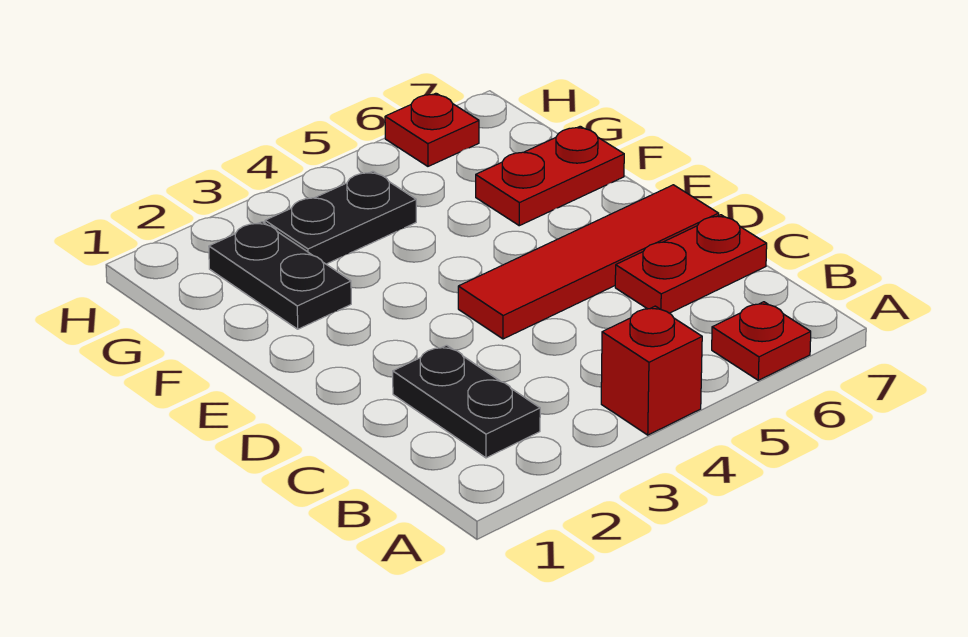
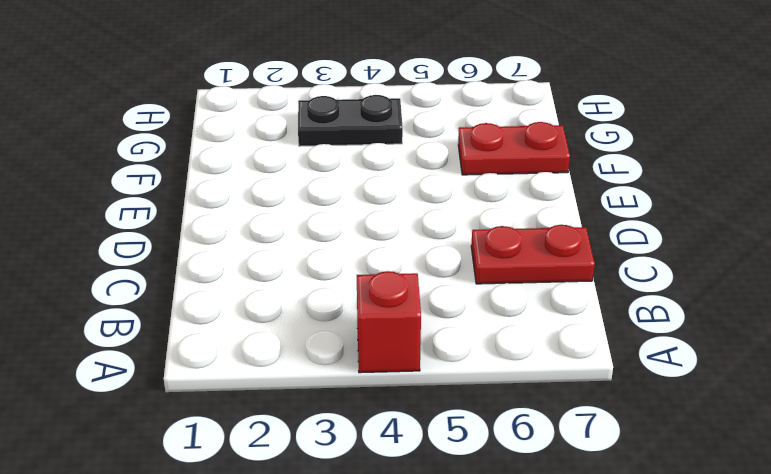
none -> red 1x1 plate [712,302,811,380]
none -> black 1x2 plate [393,345,540,458]

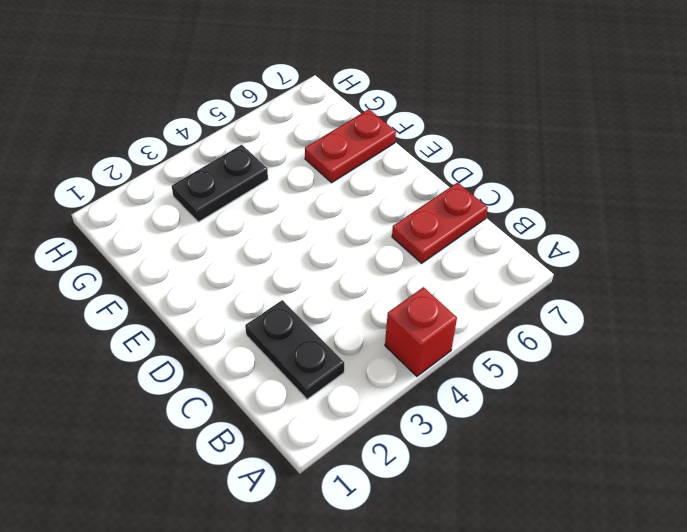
none -> red 1x1 plate [712,302,811,380]
none -> red 1x4 tile [458,185,719,339]

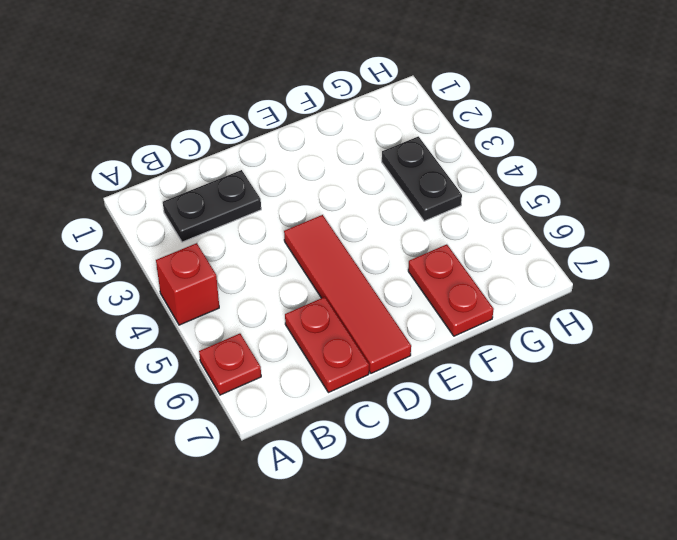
none -> black 1x2 plate [209,222,351,329]
none -> red 1x1 plate [385,93,479,166]

